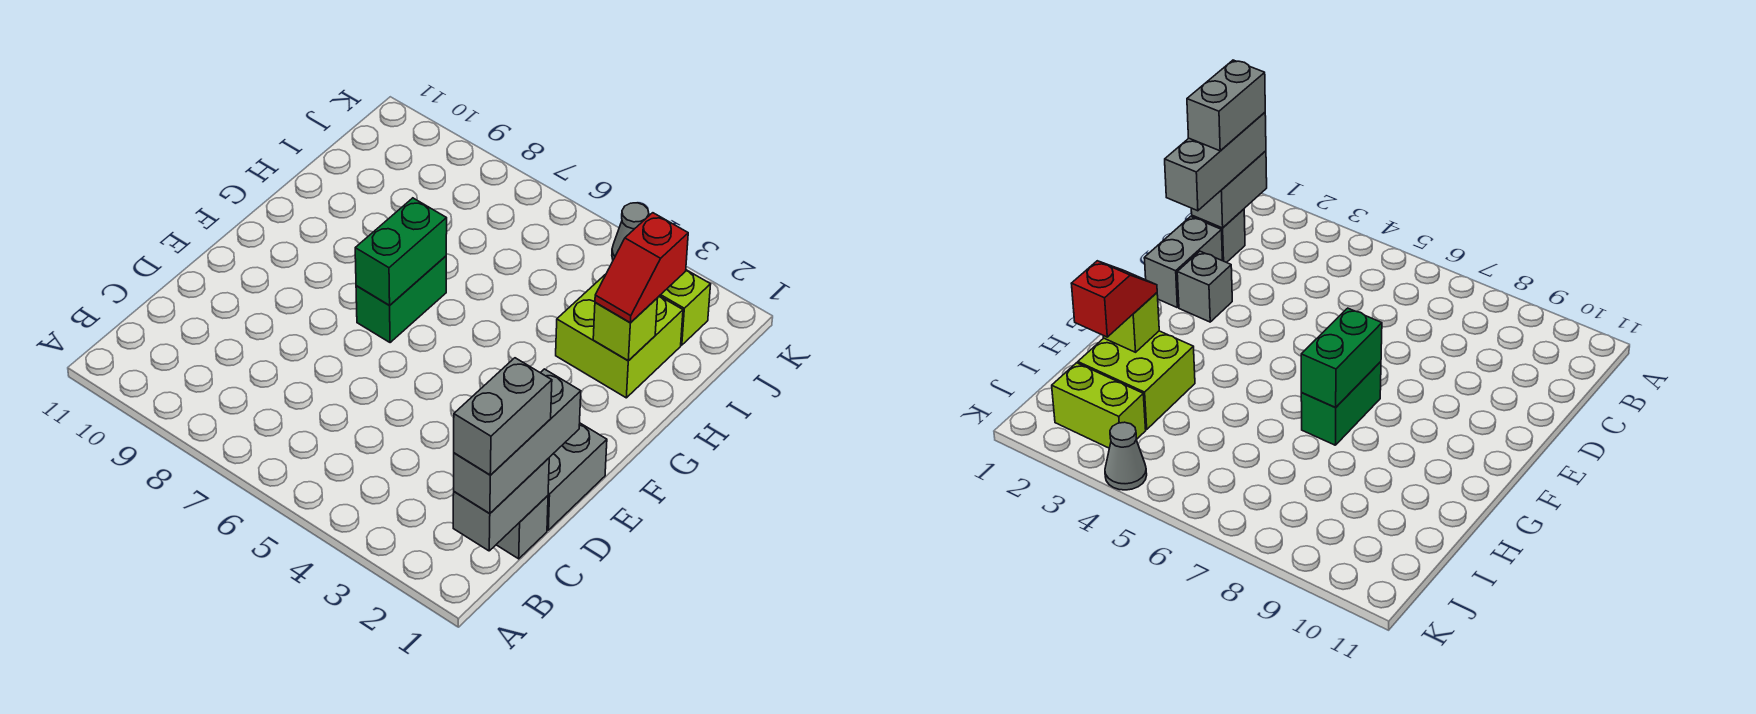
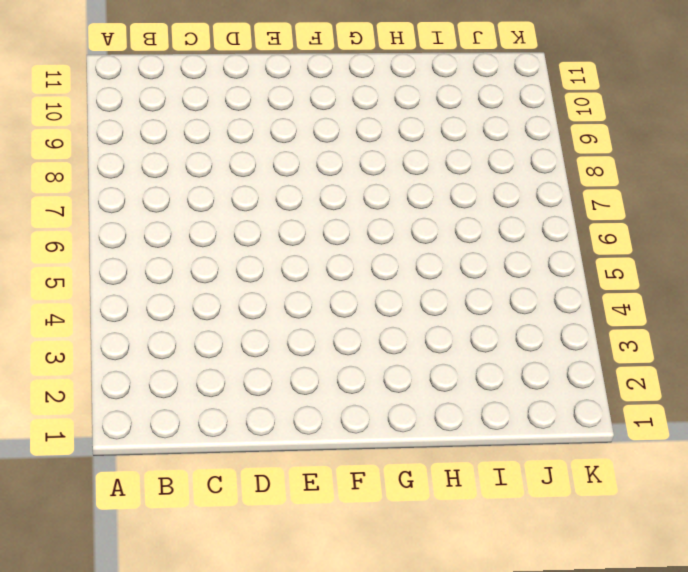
none -> grey 1x1 brick [496,496,548,559]
none -> grey 1x2 brick [547,423,607,530]
none -> grey 1x1 brick [1177,251,1232,322]

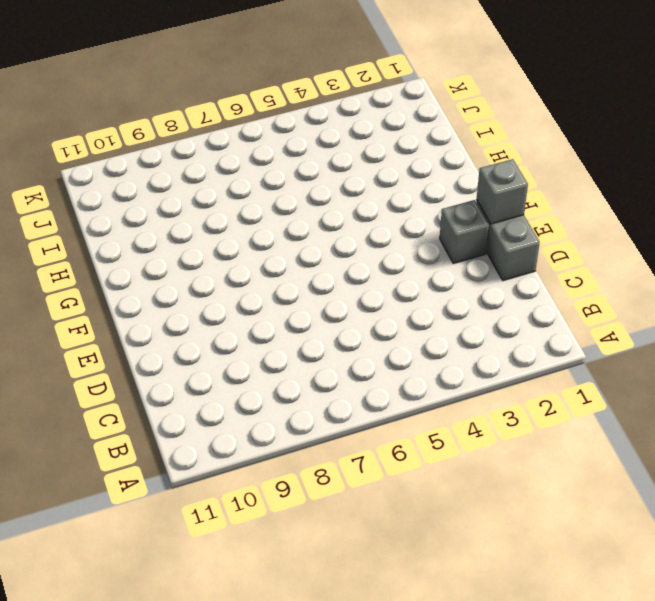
grey 1x1 brick [477,159,528,224] -> grey 1x1 brick moved to [496,496,548,559]
none -> green 1x2 brick [356,256,446,343]
none -> lime 2x2 brick [556,274,683,398]
none -> lime 1x2 brick [660,270,711,345]

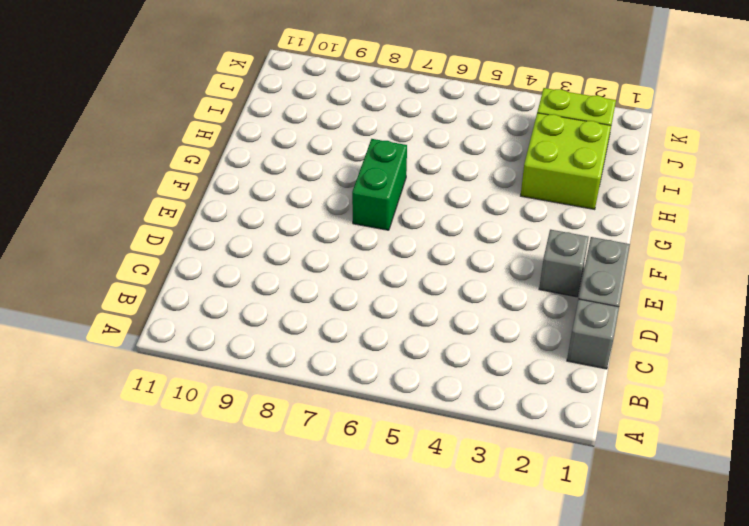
none -> grey 1x1 cone [612,203,649,260]
none -> grey 1x2 brick [453,458,549,551]
none -> green 1x2 brick [355,198,447,305]

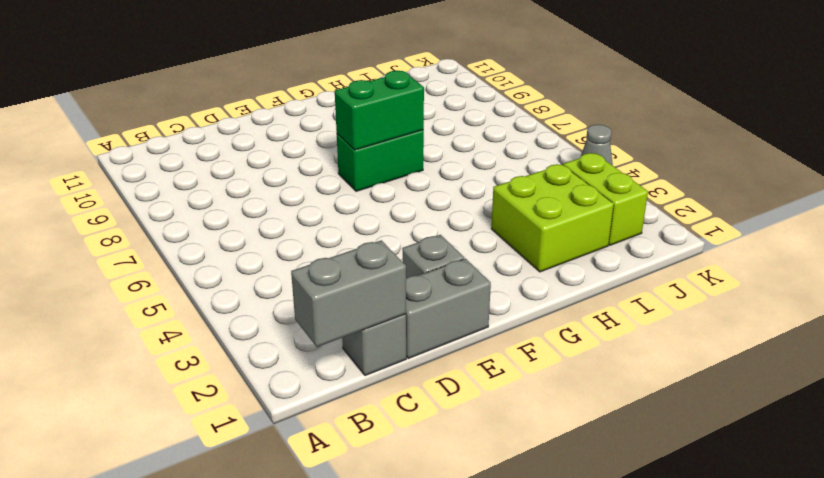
none -> lime 1x1 brick [593,298,658,361]
none -> grey 1x3 brick [454,369,581,513]
none -> red 1x2 slope [595,213,688,323]

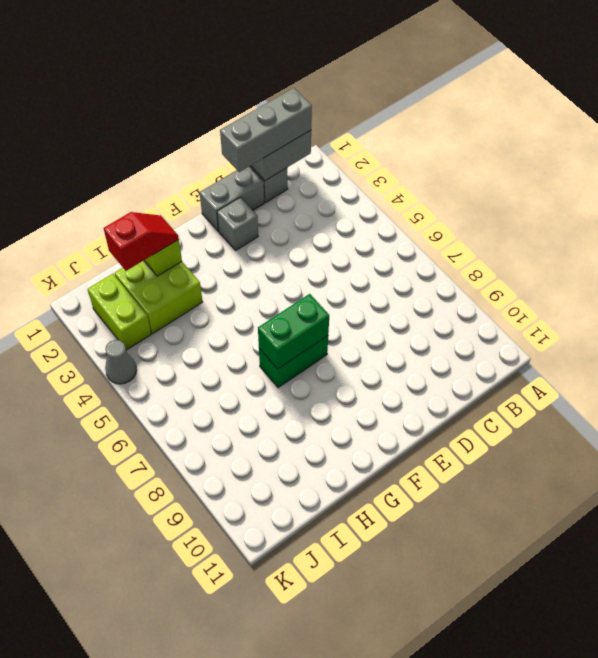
none -> grey 1x2 brick [454,358,552,475]

